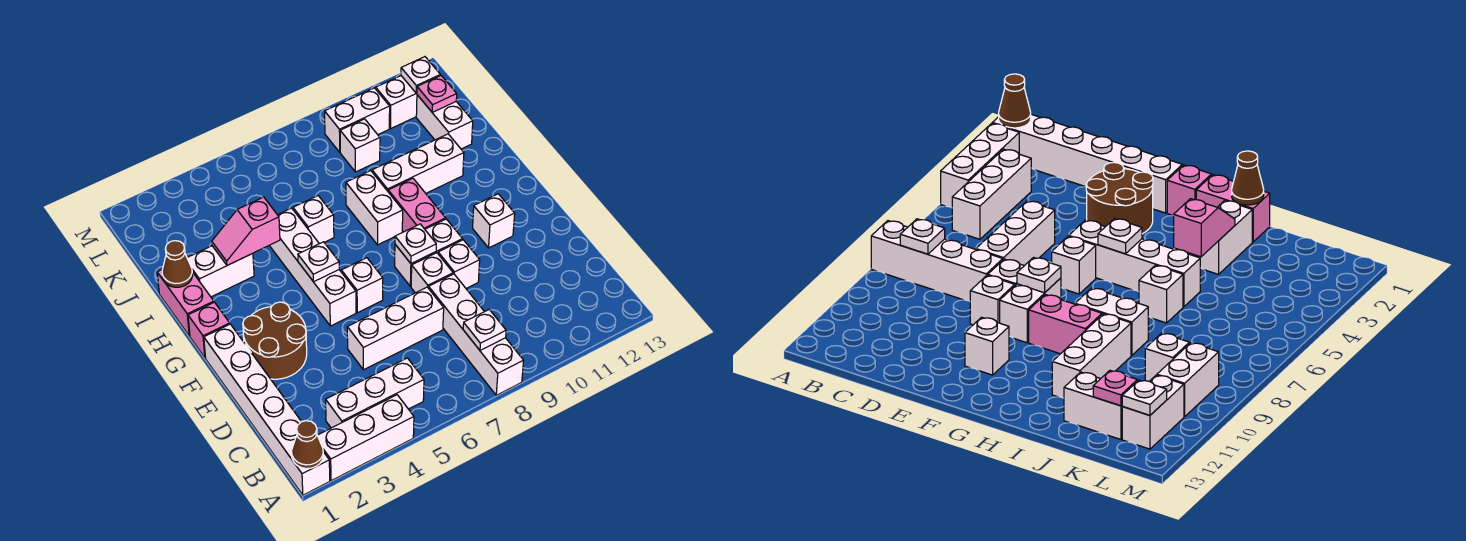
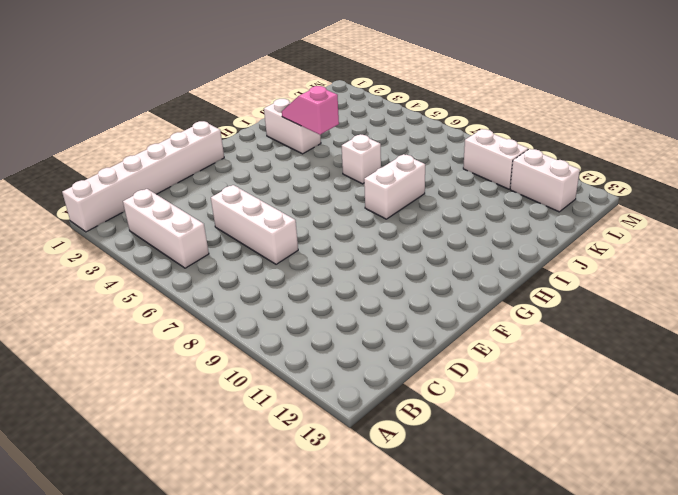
none -> white 1x3 brick [317,395,414,481]
none -> white 1x4 brick [429,274,524,395]
none -> brown 2x2 round brick [243,302,307,379]
none -> white 1x1 brick [411,253,453,293]

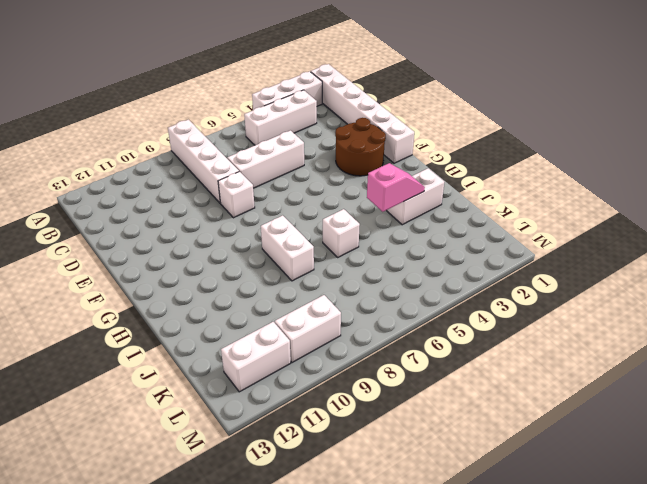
none -> white 1x1 brick [438,240,480,288]
none -> white 1x4 brick [269,208,356,326]
none -> white 1x1 brick [341,258,383,313]
none -> white 1x2 brick [395,219,462,286]

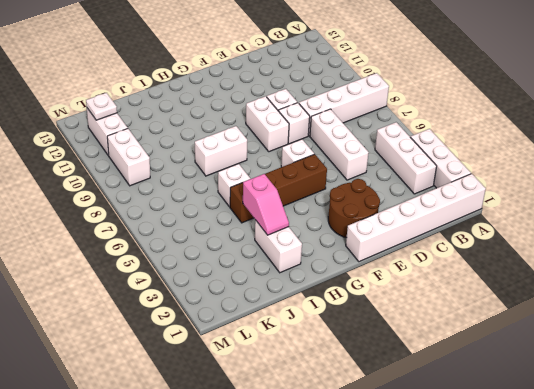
brown 1x4 brick [230,154,327,223] -> white 1x4 brick [269,208,356,326]
none -> white 1x1 brick [473,194,515,248]
none -> pink 1x1 brick [188,302,230,358]
none -> pink 1x2 brick [388,178,446,232]
none -> pink 1x2 brick [157,270,214,336]

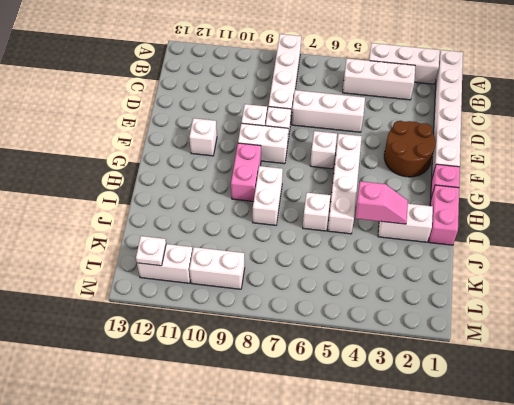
none -> white 1x3 brick [372,134,464,193]
none -> white 1x2 brick [416,95,473,149]
none -> white 1x1 brick [340,119,380,172]
none -> brown 1x1 cone [292,421,323,469]

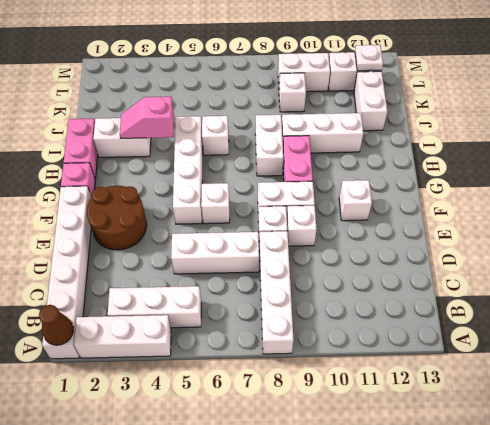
none -> white 1x1 plate [463,310,506,350]
none -> white 1x1 plate [395,224,436,264]
none -> white 1x1 plate [298,242,339,282]
none -> brown 1x1 cone [162,241,192,287]

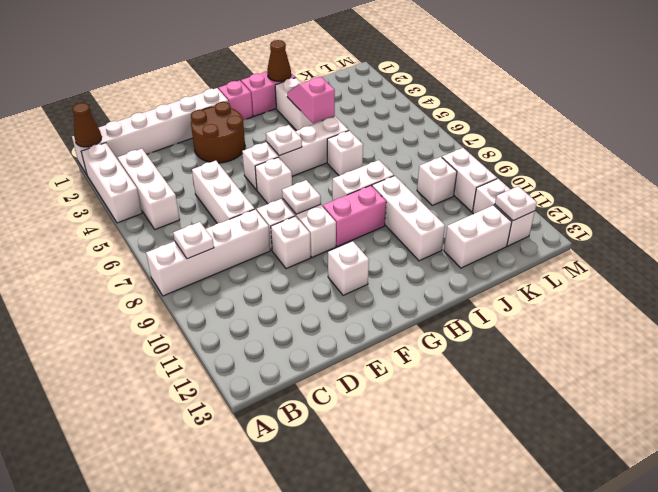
none -> pink 1x1 plate [417,76,457,112]

